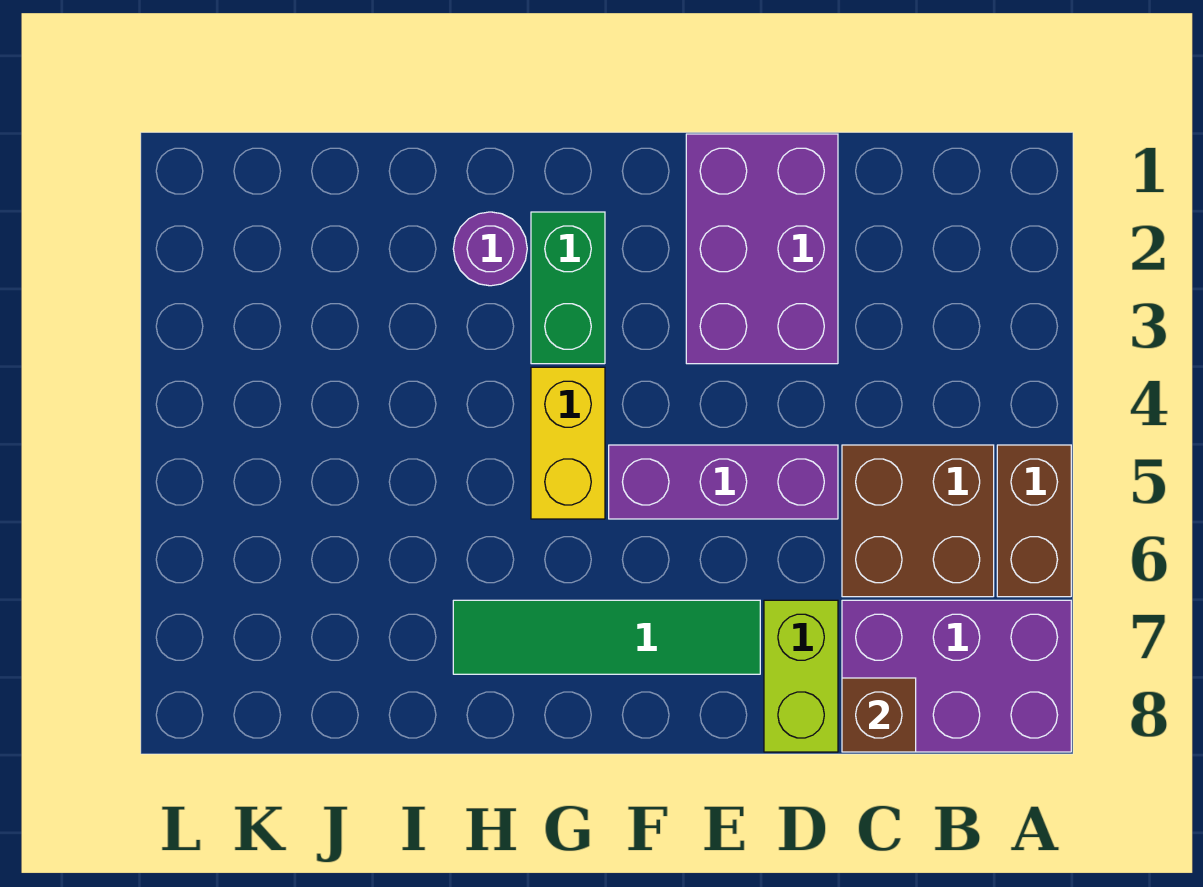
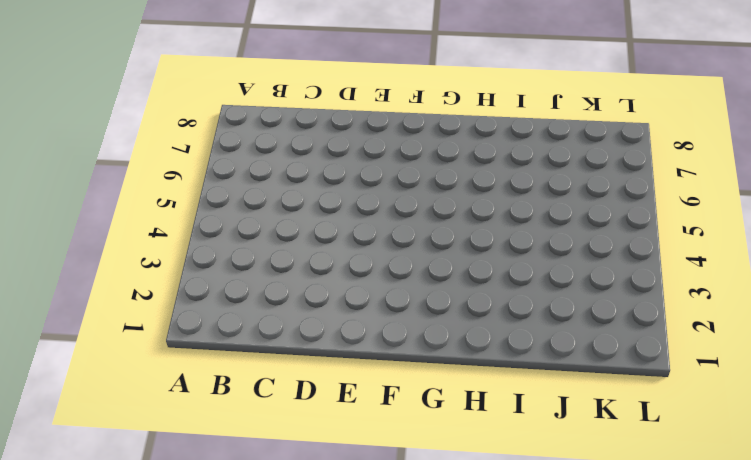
none -> brown 1x2 brick [997,445,1071,597]
none -> purple 2x3 brick [842,600,1071,752]

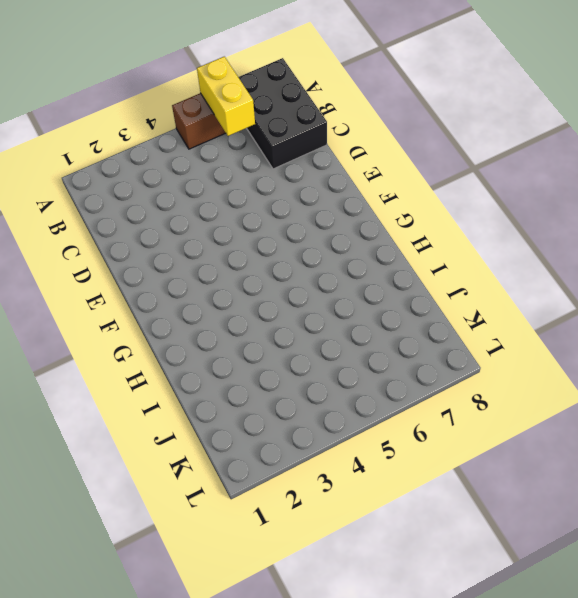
yellow 1x2 brick [197,57,255,136] -> yellow 1x2 brick turned to [531,367,605,519]
black 2x3 brick [238,58,327,169] -> purple 2x3 brick [842,600,1071,752]
none -> brown 2x2 brick [842,445,994,597]
none -> purple 2x3 brick [686,134,838,364]

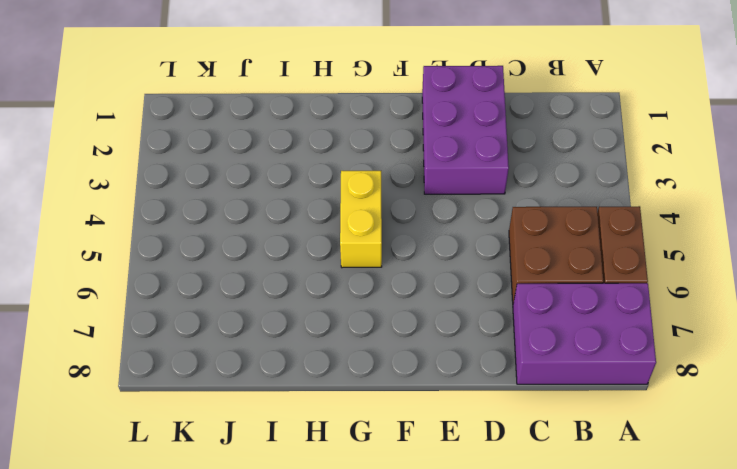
none -> purple 1x3 brick [609,445,838,519]
none -> lime 1x2 brick [764,600,838,752]

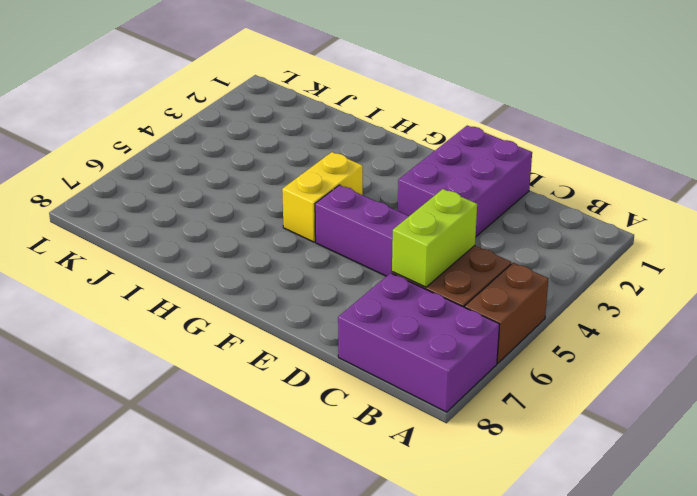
lime 1x2 brick [392,189,477,287] -> lime 1x2 brick moved to [764,600,838,752]
none -> green 1x4 tile [453,600,760,674]
none -> green 1x2 brick [531,212,605,364]

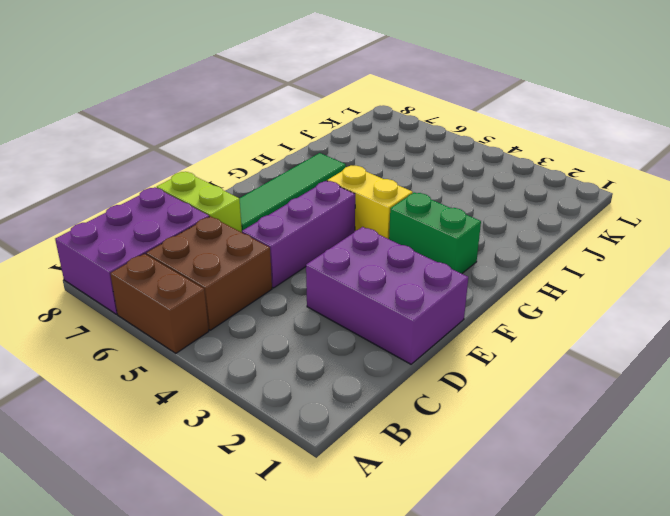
none -> purple 1x1 round brick [453,212,527,286]
none -> brown 1x1 brick [842,678,916,752]

